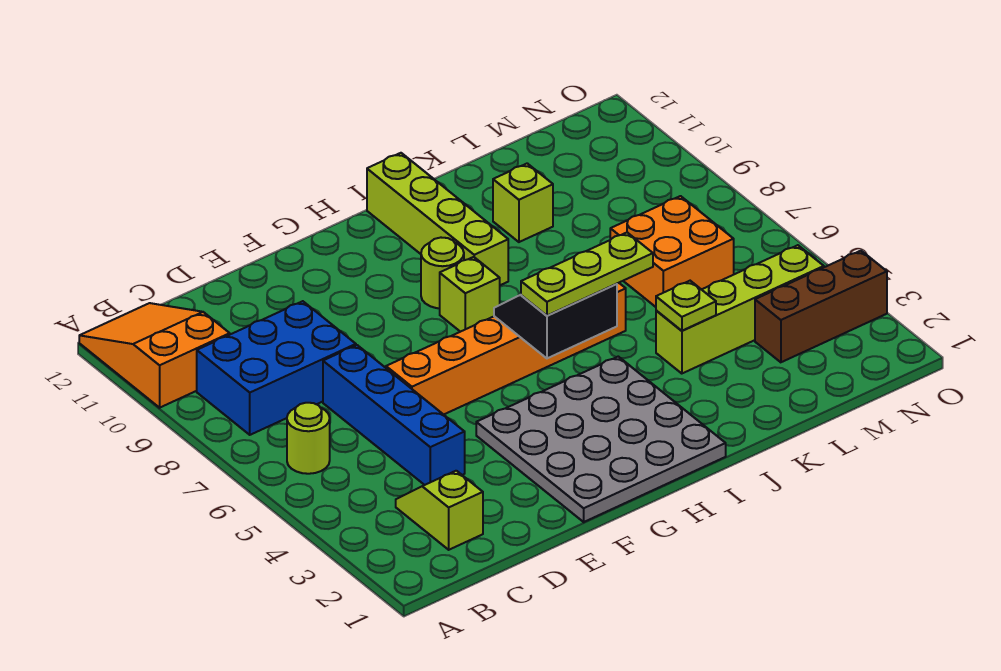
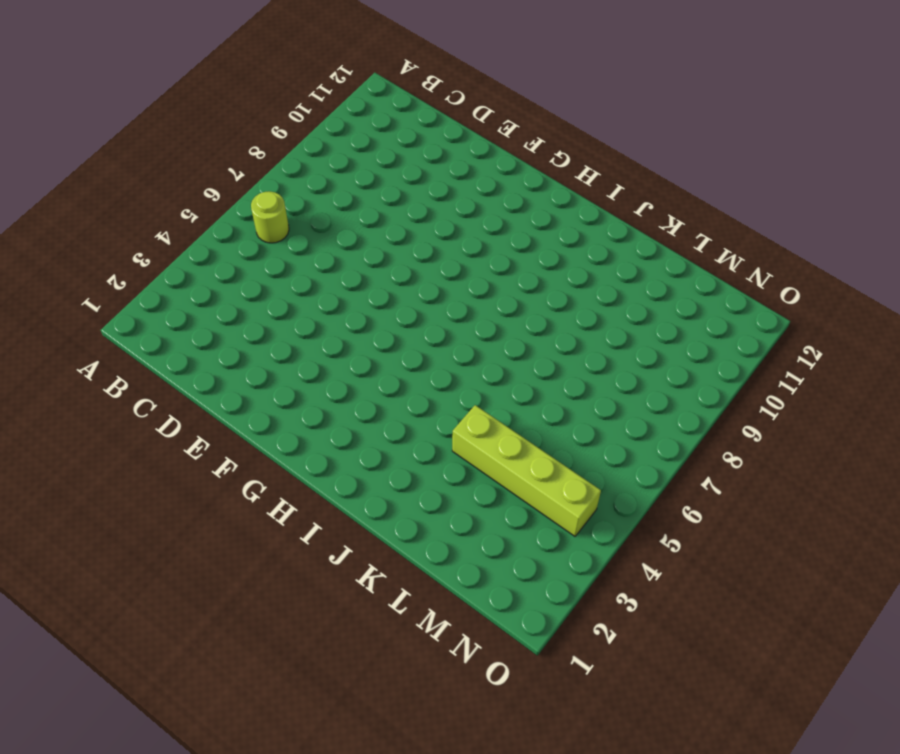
none -> orange 2x3 slope [79,303,230,408]
none -> blue 2x3 brick [197,301,356,435]
none -> lime 1x2 slope [396,471,483,550]

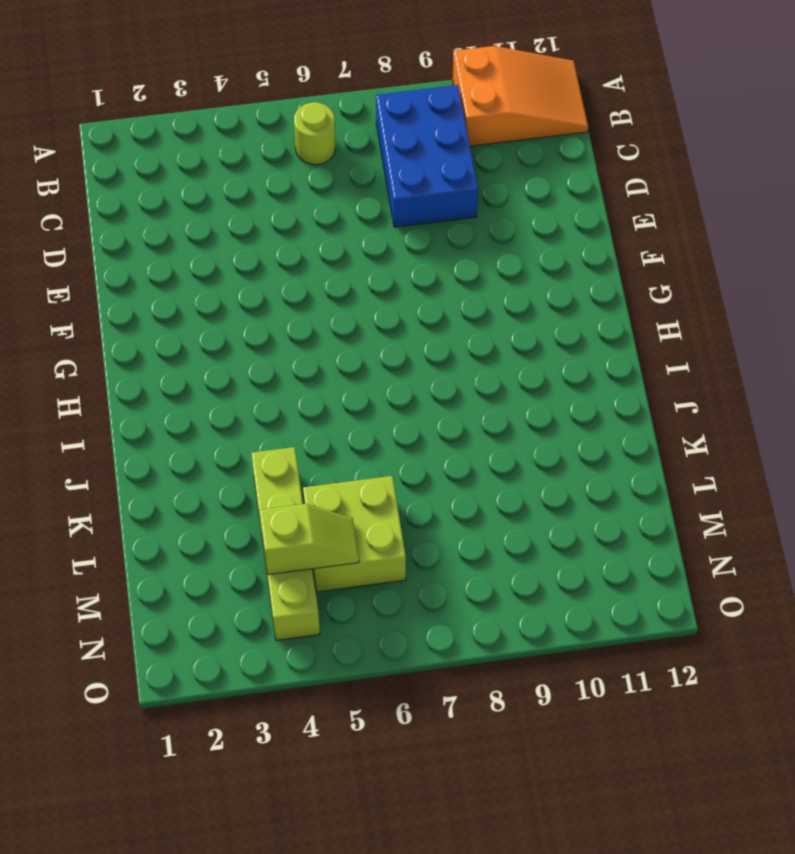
lime 2x2 brick [303,476,406,592] -> orange 2x2 brick [610,196,734,307]
lime 1x2 slope [260,504,359,575] -> lime 1x2 slope moved to [396,471,483,550]
none -> blue 1x4 brick [323,345,465,485]
none -> orange 1x6 brick [386,283,626,415]
none -> grey 4x4 plate [476,357,726,522]

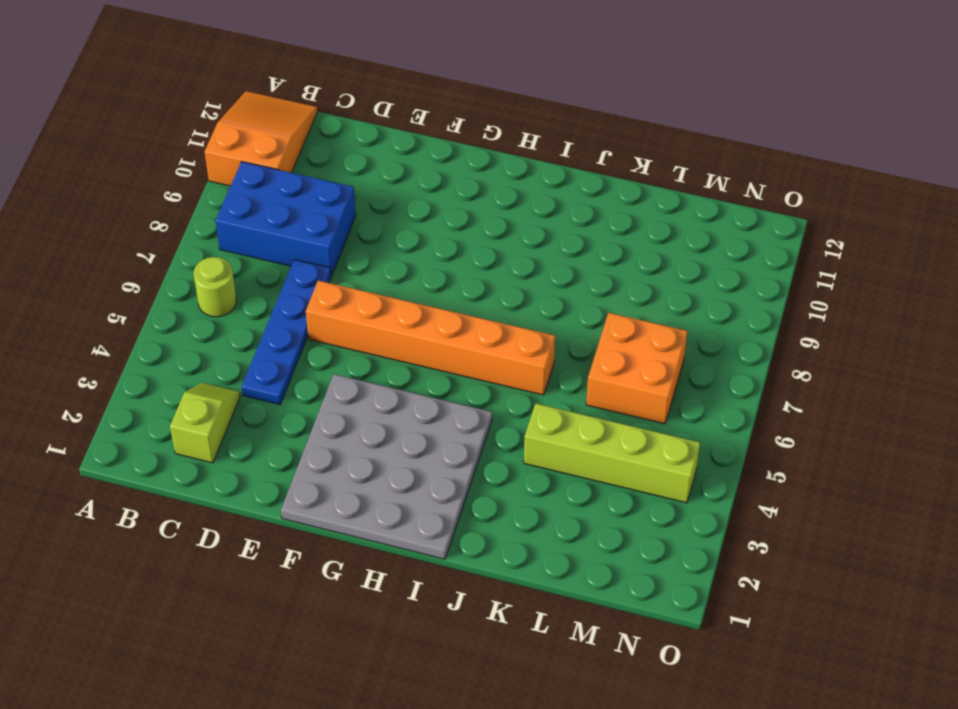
blue 1x4 plate [242,260,331,404] -> blue 1x4 brick [323,345,465,485]
none -> lime 1x1 brick [440,257,500,332]
none -> lime 1x1 round brick [421,238,464,308]
none -> lime 1x4 brick [367,153,508,285]

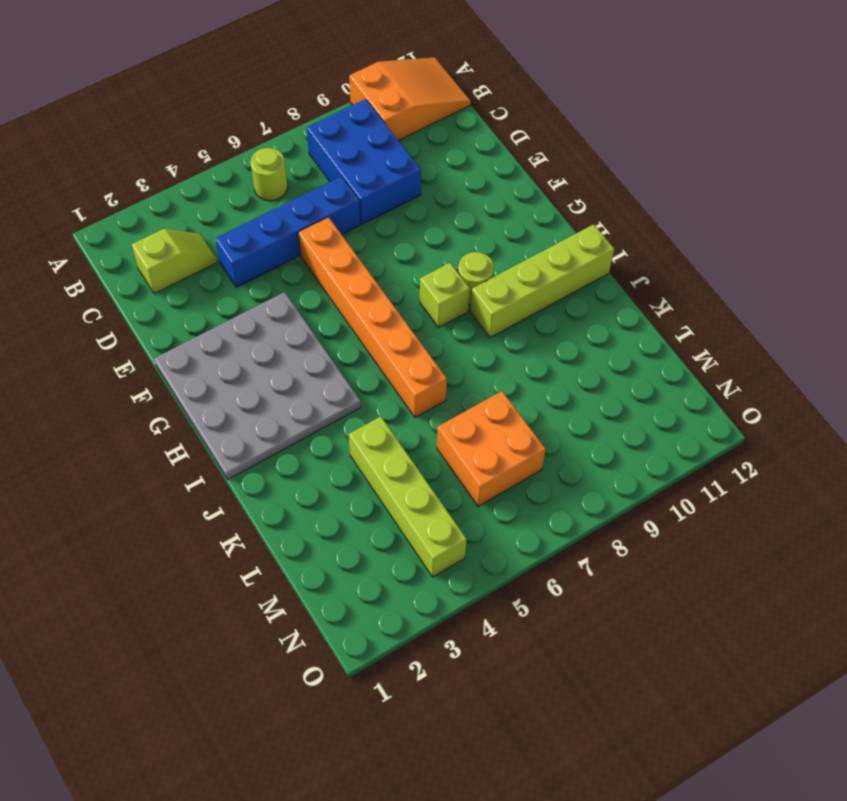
none -> lime 1x1 brick [493,163,553,242]
none -> brown 1x3 brick [755,251,887,362]
none -> black 2x2 slope [494,284,617,358]

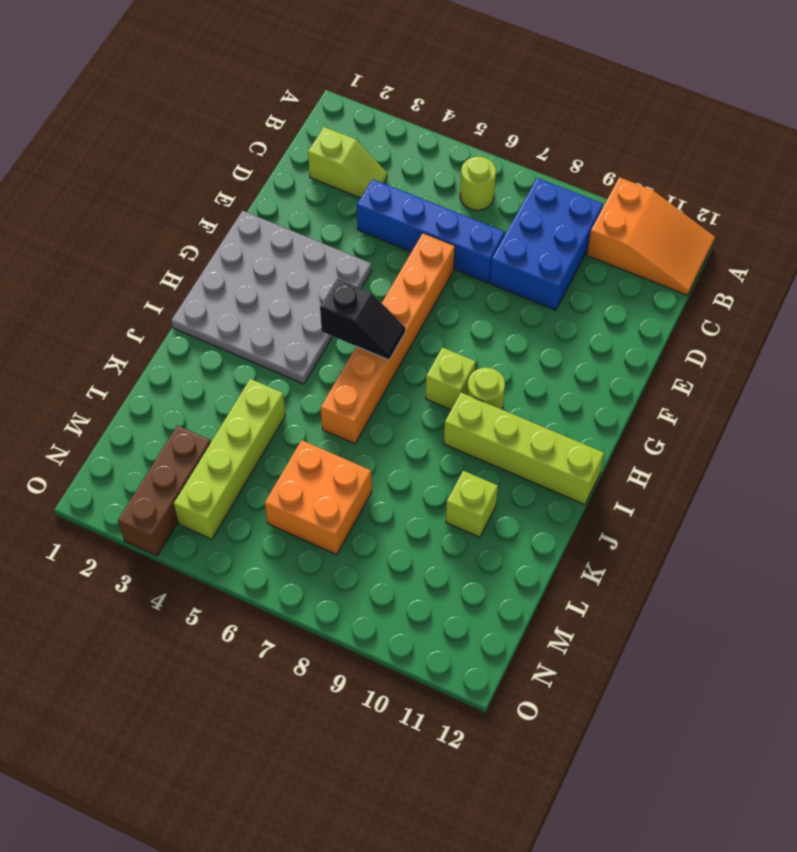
black 1x2 slope [320,279,406,360] -> black 2x2 slope [494,284,617,358]
none -> lime 1x1 plate [656,281,716,331]
none -> lime 1x3 plate [521,233,653,316]

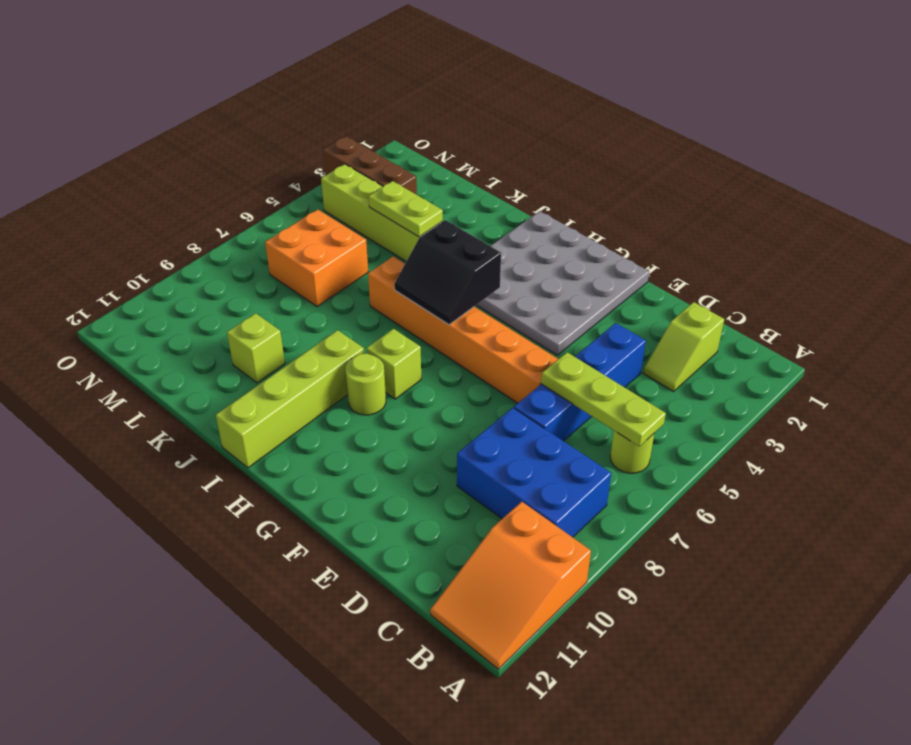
lime 1x3 plate [541,352,666,446] -> lime 1x3 plate moved to [521,233,653,316]
lime 1x2 plate [369,181,443,237] -> lime 1x1 plate [656,281,716,331]

